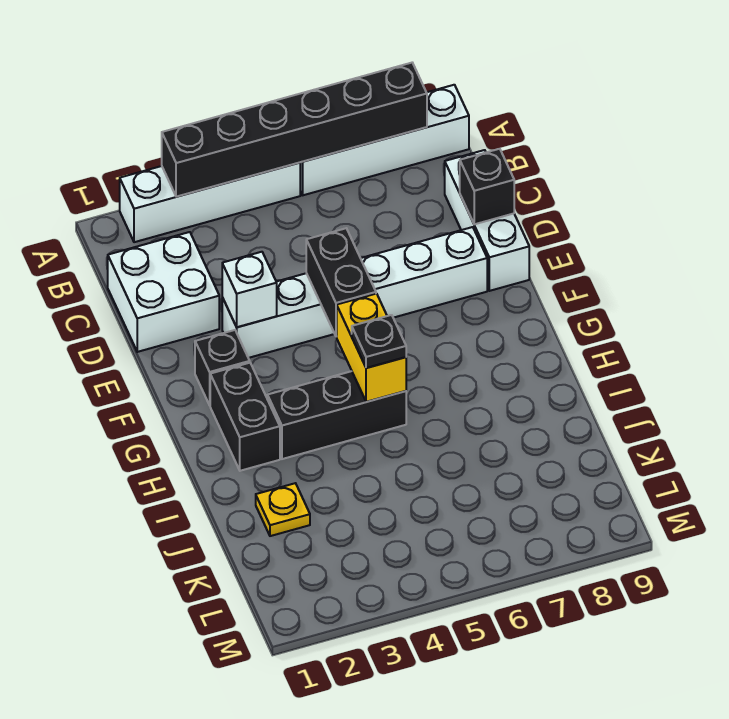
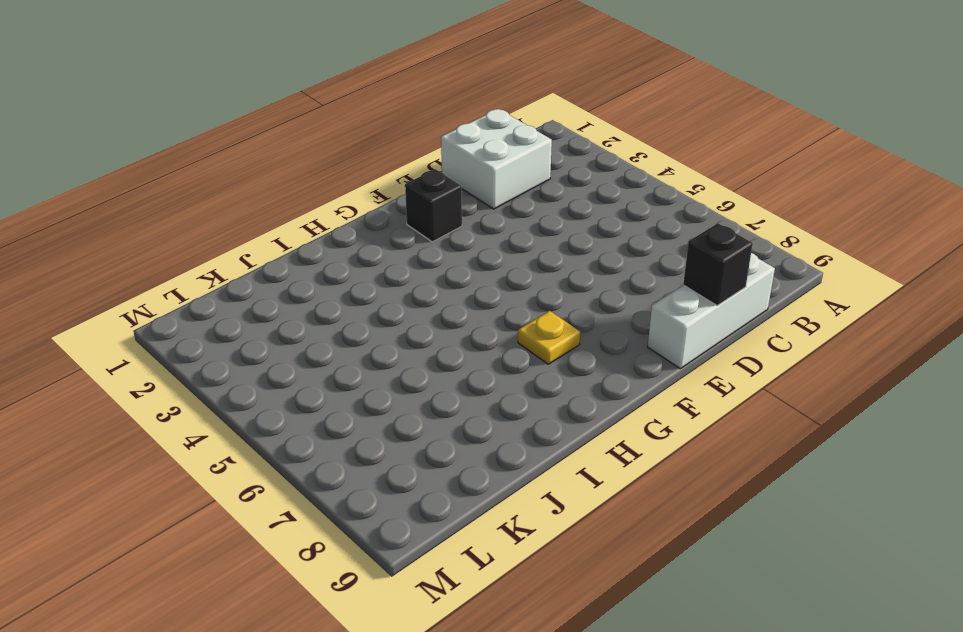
yellow 1x1 plate [518,311,580,364] -> yellow 1x1 plate moved to [256,483,310,536]
none -> white 1x4 brick [120,163,300,242]
none -> white 1x4 brick [300,85,469,195]
none -> white 1x6 brick [222,227,487,358]

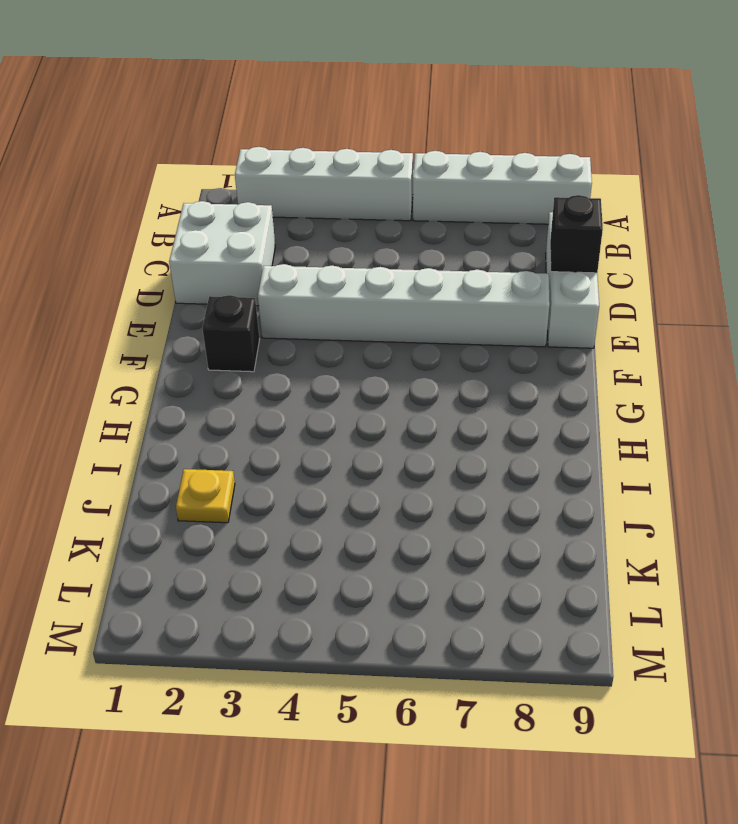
none -> black 1x2 brick [210,363,280,471]
none -> black 1x3 brick [267,371,406,459]
none -> black 1x6 brick [162,63,427,197]

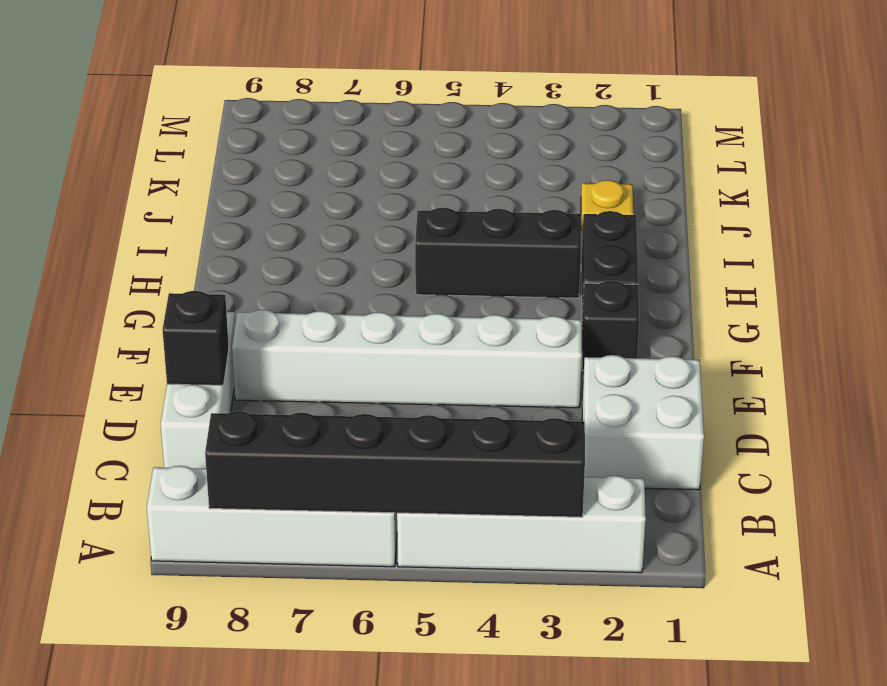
none -> white 1x1 brick [222,252,277,327]
none -> black 1x2 brick [306,228,376,336]
none -> yellow 1x2 brick [337,294,406,402]

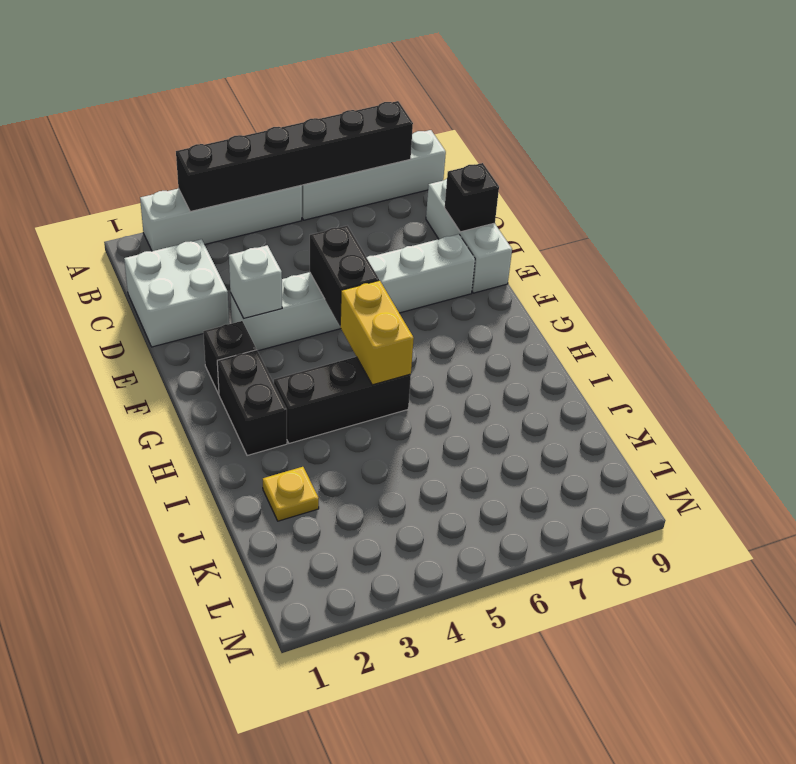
none -> black 1x1 plate [352,315,406,368]

